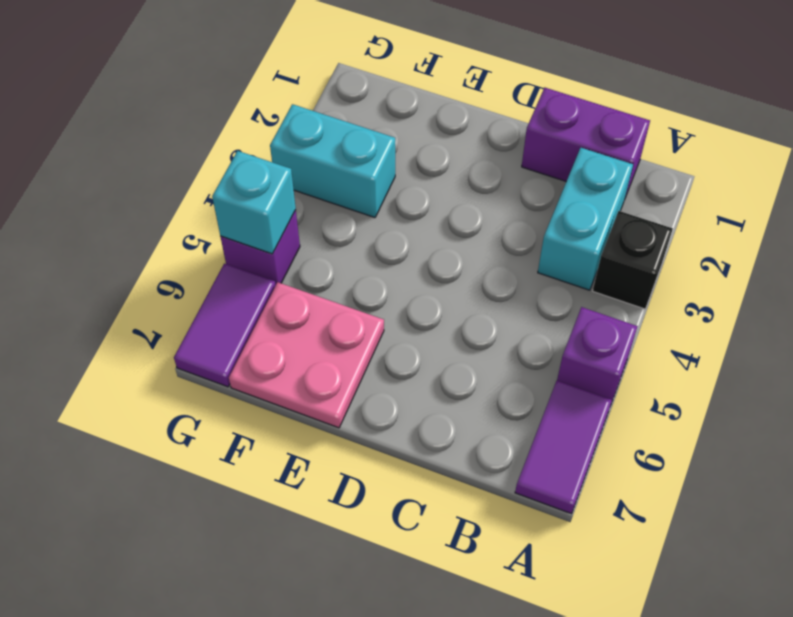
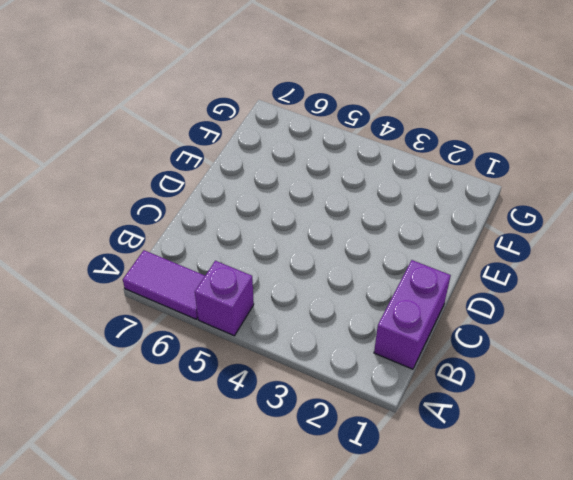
none -> black 1x1 brick [593,211,673,309]
none -> cyan 1x2 brick [538,148,633,290]

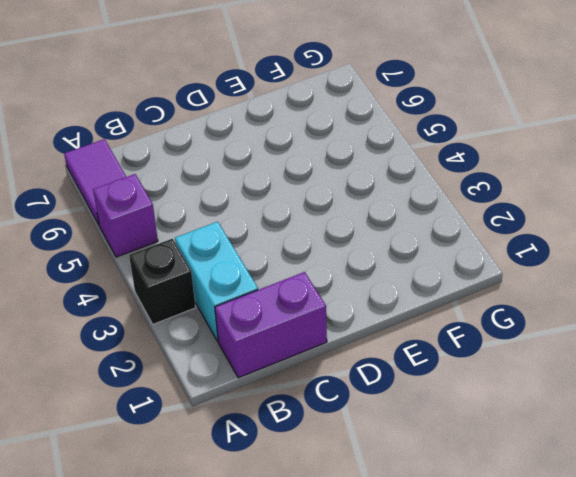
none -> pink 2x2 plate [229,282,384,428]
none -> cyan 1x2 brick [270,104,395,218]

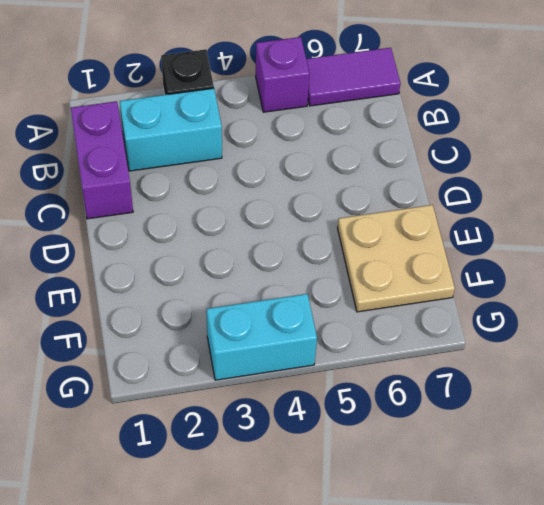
tan 2x2 plate [338,205,455,312] -> pink 2x2 plate [229,282,384,428]
cyan 1x2 brick [207,294,317,380] -> cyan 1x2 brick turned to [270,104,395,218]
none -> purple 1x1 brick [220,210,300,285]
none -> purple 1x2 tile [174,263,276,387]

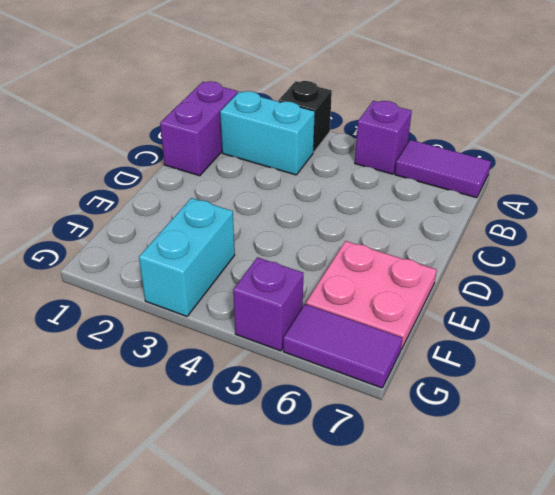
none -> cyan 1x1 brick [212,151,296,254]

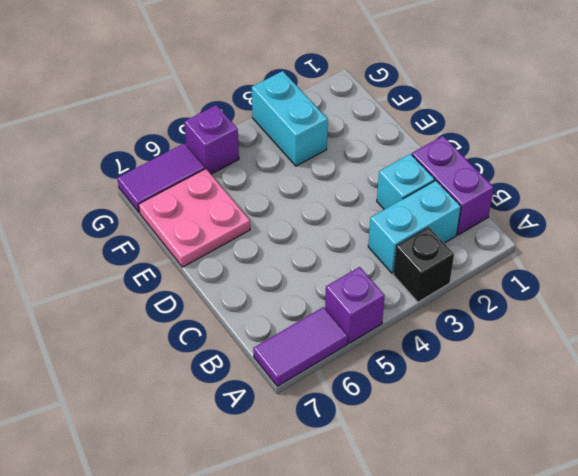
cyan 1x1 brick [377,154,435,209] -> cyan 1x1 brick moved to [212,151,296,254]

